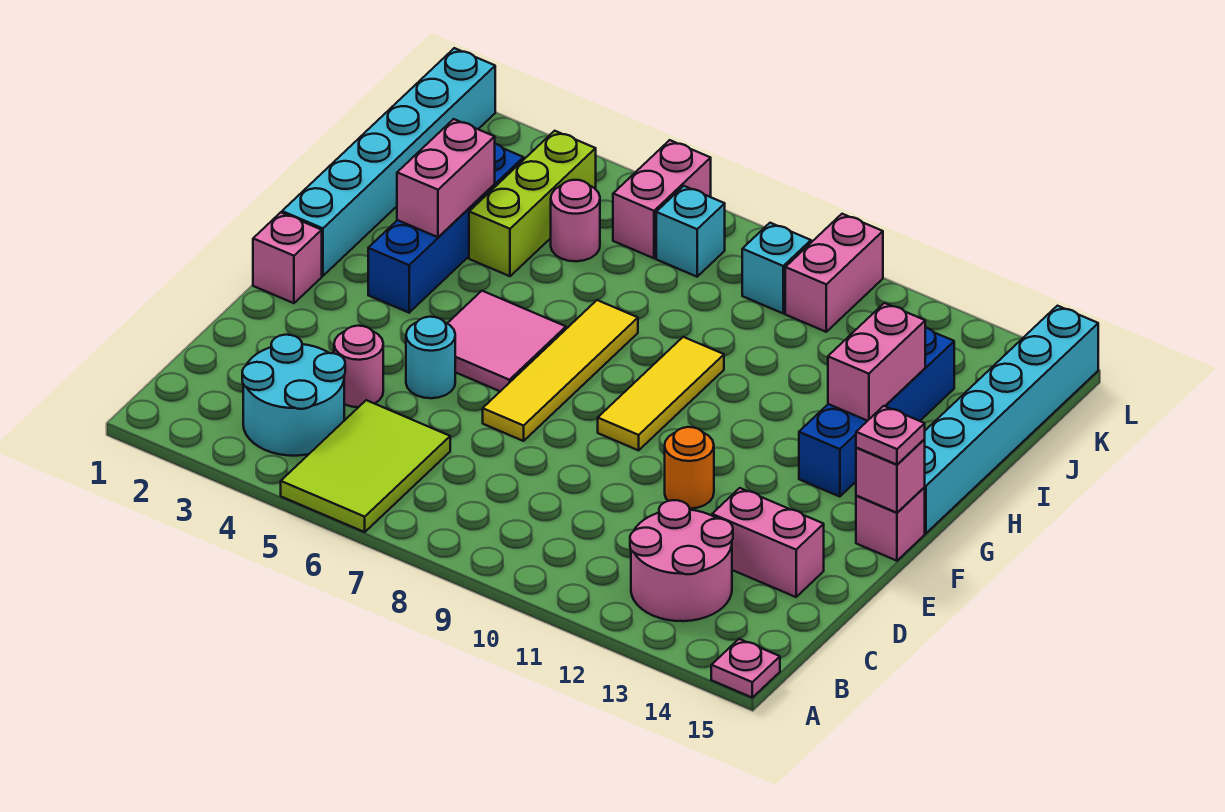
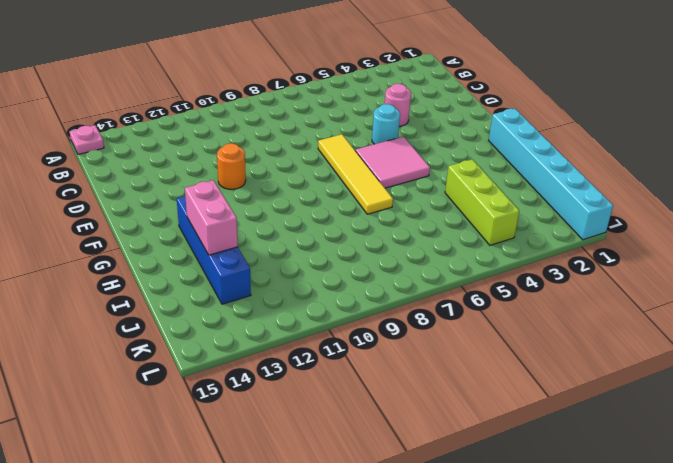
none -> lime 2x3 tile [281,400,450,532]
none -> cyan 2x2 round brick [242,335,345,456]
none -> pink 2x2 round brick [630,500,733,621]

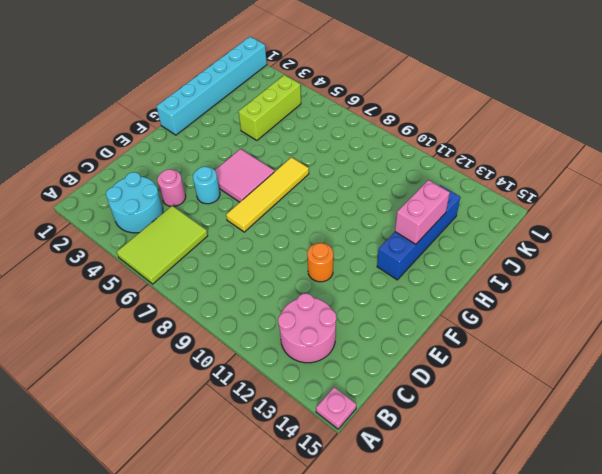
none -> pink 1x2 brick [712,488,824,597]
none -> pink 1x1 brick [253,212,322,303]
none -> yellow 1x3 tile [598,337,724,450]

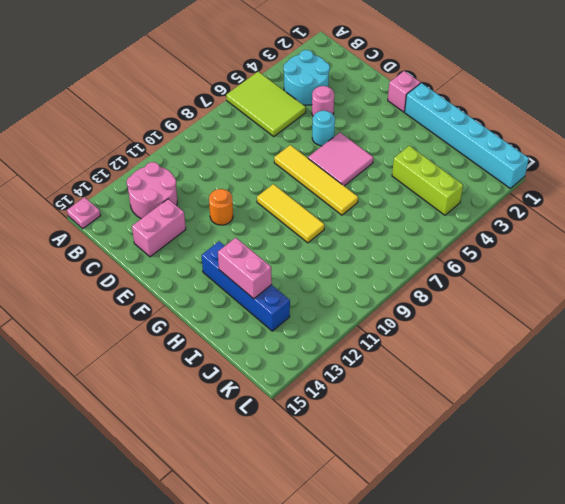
none -> pink 1x1 brick [856,488,925,561]
none -> blue 1x4 brick [368,144,524,313]
none -> cyan 1x6 brick [924,306,1098,533]

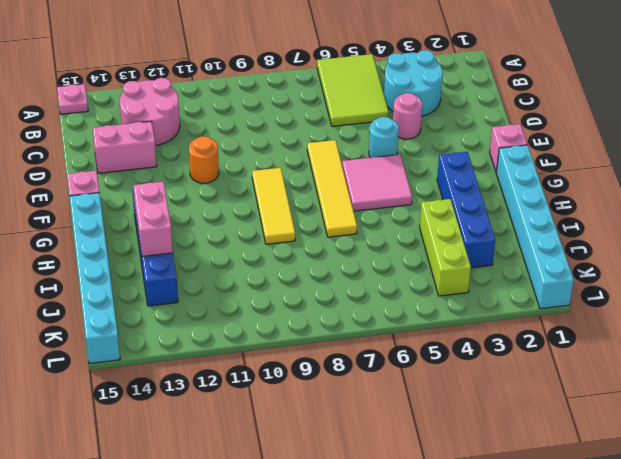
none -> pink 1x1 round brick [551,180,600,261]
none -> pink 1x2 brick [613,140,711,258]
none -> cyan 1x1 brick [656,186,725,277]

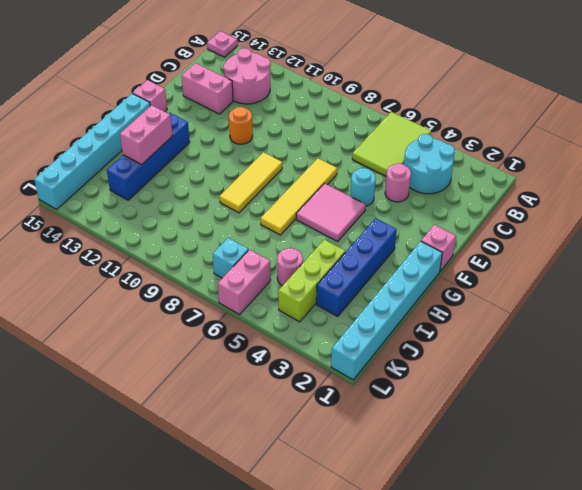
none -> cyan 1x1 brick [742,223,811,313]
none -> pink 1x2 brick [785,214,883,332]
none -> pink 1x1 brick [856,439,925,513]

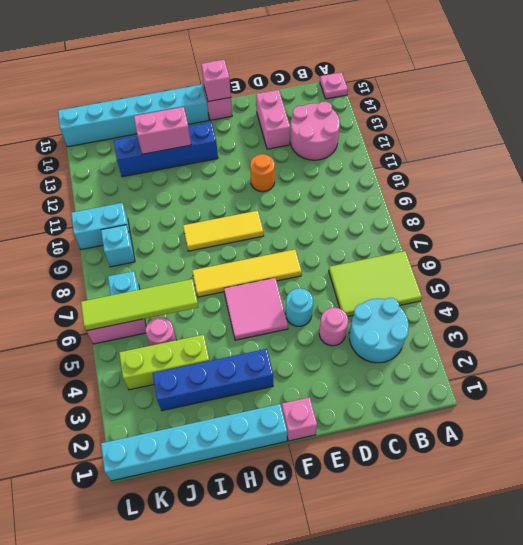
lime 1x4 tile [81,279,198,331] -> none
cyan 1x2 brick [71,203,131,250] -> pink 1x2 brick [785,214,883,332]
none -> pink 1x2 brick [397,119,495,237]
none -> pink 1x1 plate [856,406,925,465]

